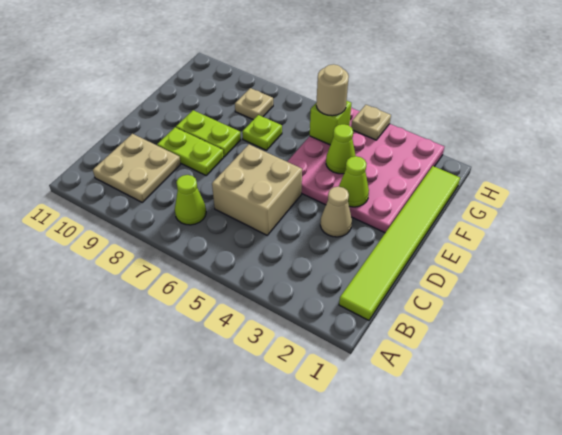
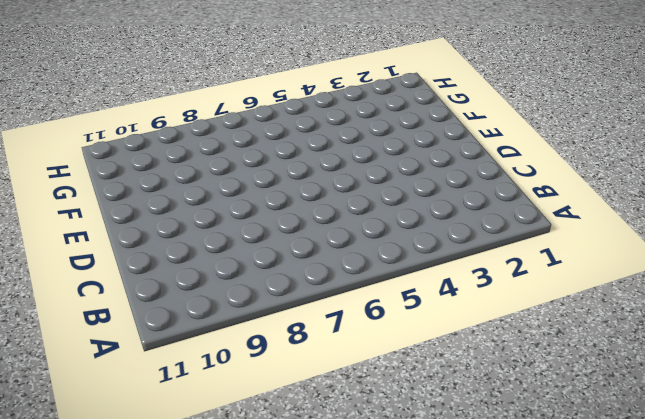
none -> lime 1x6 tile [339,166,460,320]
none -> lime 1x1 cone [175,175,206,225]
none -> tan 2x2 plate [93,134,181,202]

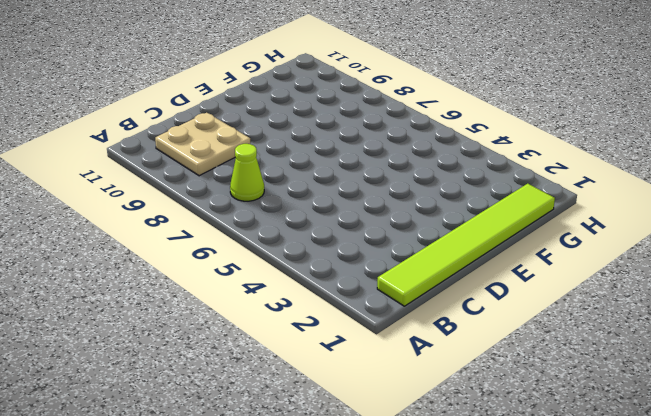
none -> tan 2x2 brick [212,144,302,235]
none -> tan 1x1 cone [320,186,352,237]
none -> lime 1x2 plate [157,127,223,175]

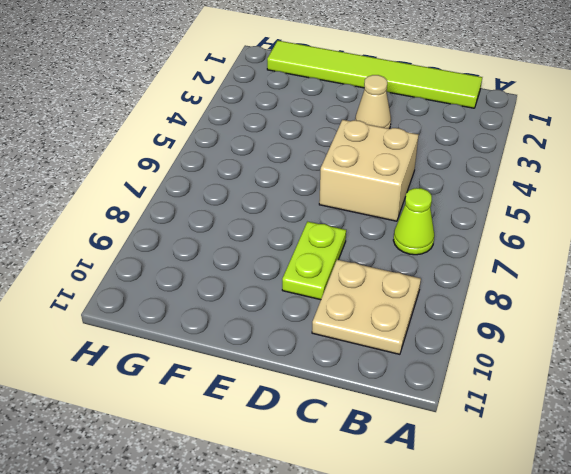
none -> pink 4x4 plate [287,108,444,233]
none -> lime 1x2 plate [176,110,241,157]
none -> lime 1x1 plate [242,115,282,150]

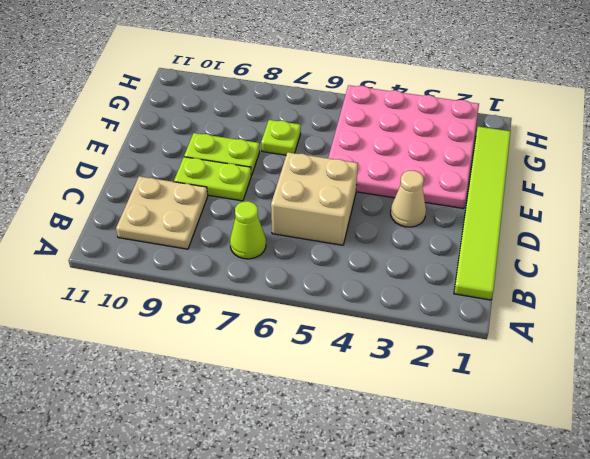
none -> tan 1x1 plate [235,88,273,120]
none -> lime 1x1 cone [339,156,369,207]
none -> lime 1x1 cone [326,124,356,174]

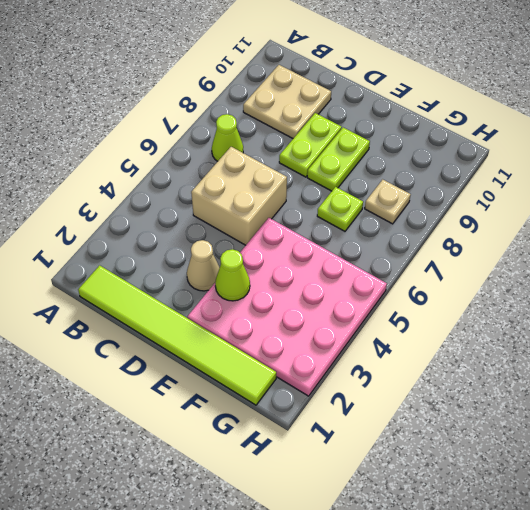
none -> lime 1x1 cone [326,124,356,174]
none -> lime 1x1 brick [310,101,351,145]
none -> tan 1x1 plate [351,105,391,140]

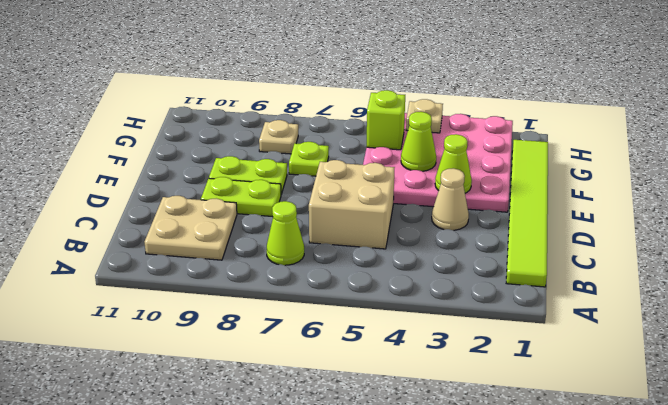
none -> tan 1x1 round brick [316,64,349,116]

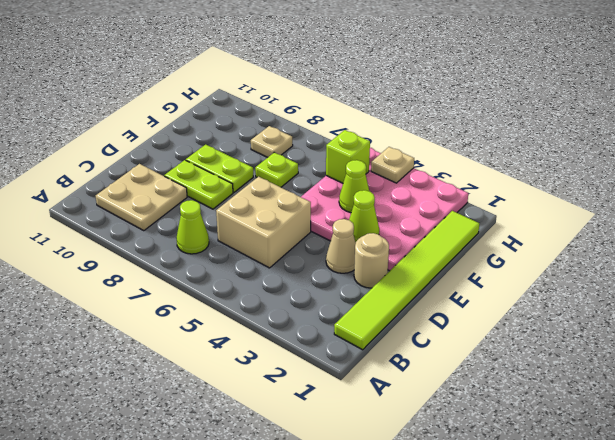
tan 1x1 round brick [354,233,389,288] -> tan 1x1 round brick moved to [316,64,349,116]

